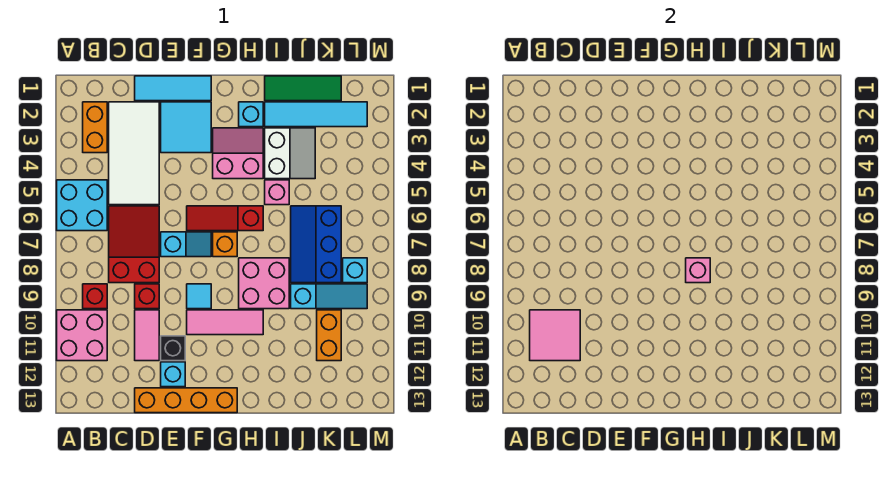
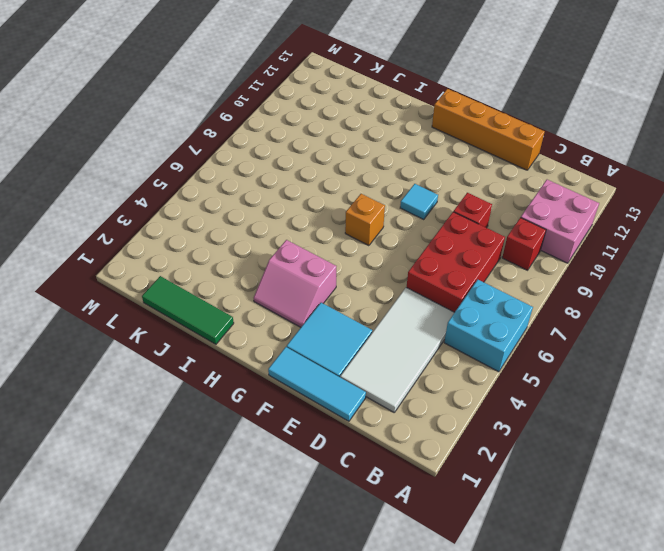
red 2x3 brick [407,212,505,312] -> red 2x3 slope [109,206,159,283]
none -> orange 1x2 brick [83,102,107,153]
none -> pink 1x2 tile [135,310,159,361]
none -> cyan 1x2 slope [161,232,211,257]
none -> black 1x1 brick [161,336,185,361]

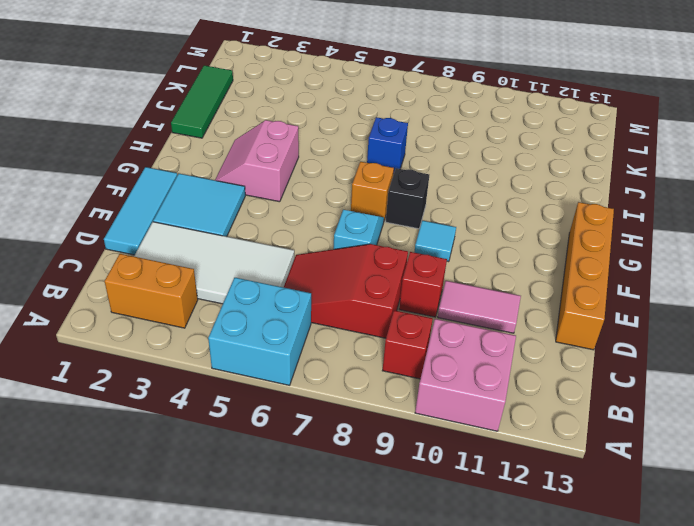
black 1x1 brick [386,168,429,229] -> black 1x1 brick moved to [161,336,185,361]
blue 1x1 brick [367,117,408,174] -> none
none -> cyan 1x1 brick [161,362,185,387]
none -> red 1x3 slope [187,206,263,231]
none -> pink 1x3 tile [187,310,263,335]
none -> cyan 1x1 brick [239,102,263,127]

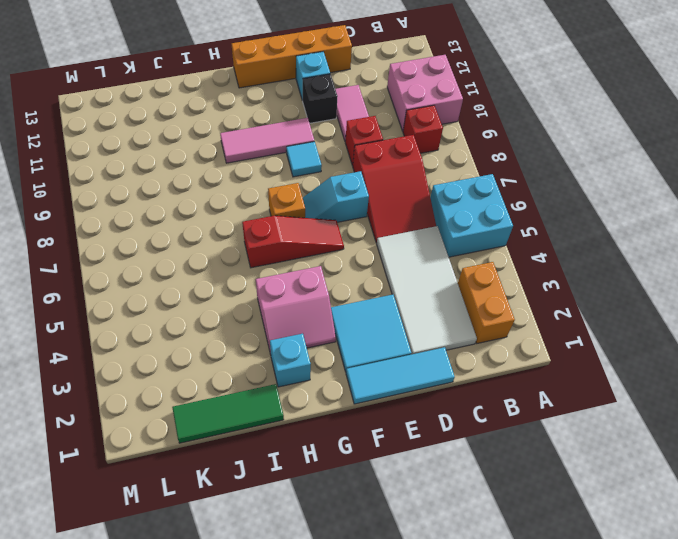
none -> pink 2x2 brick [239,258,289,309]
none -> cyan 1x4 tile [265,102,367,127]
none -> white 2x2 slope [265,128,315,179]
none -> pink 1x1 brick [265,180,289,205]

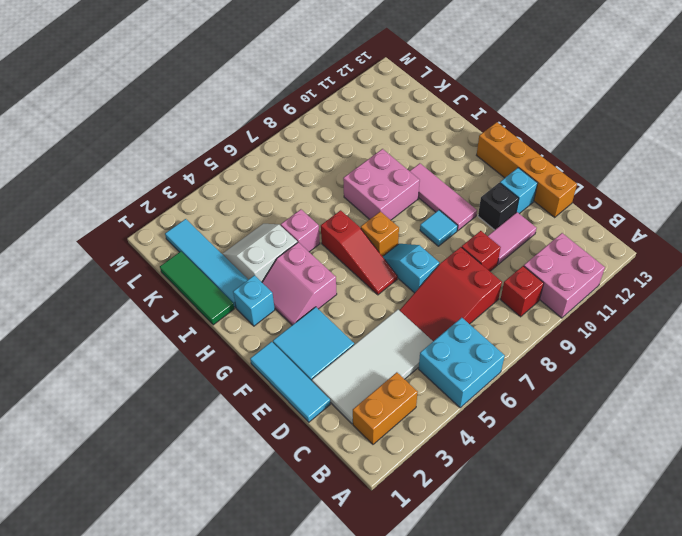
none -> blue 2x3 slope [291,206,341,283]
none -> cyan 1x3 slope [291,284,367,309]
none -> orange 1x2 brick [317,310,341,361]
none -> cyan 1x1 brick [343,258,367,283]

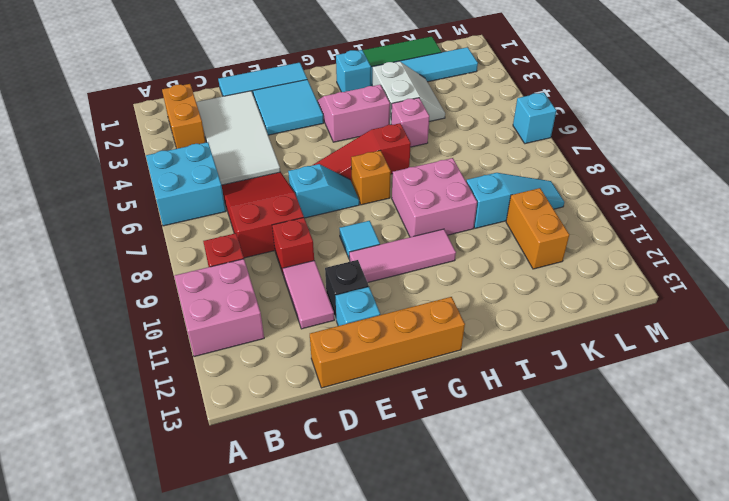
cyan 1x1 brick [513,92,556,144] -> cyan 1x1 brick moved to [343,258,367,283]
none -> blue 2x3 slope [291,206,341,283]
none -> pink 2x2 tile [530,310,580,361]
none -> pink 1x1 brick [686,258,710,283]

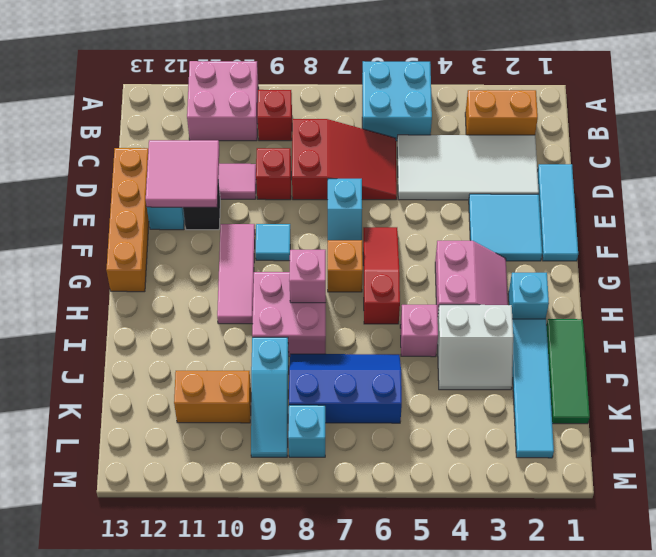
pink 2x2 tile [146,140,219,207] -> pink 2x2 tile moved to [530,310,580,361]

